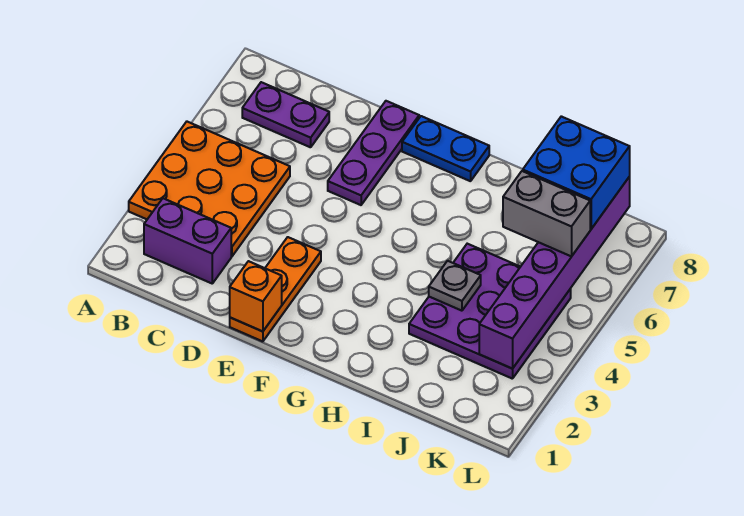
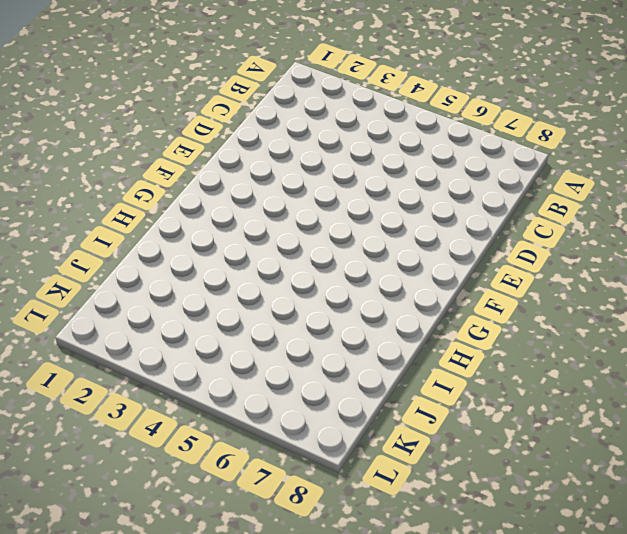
none -> orange 3x3 plate [129,122,290,256]
none -> purple 1x2 brick [144,198,231,283]
none -> purple 1x2 plate [242,82,329,147]

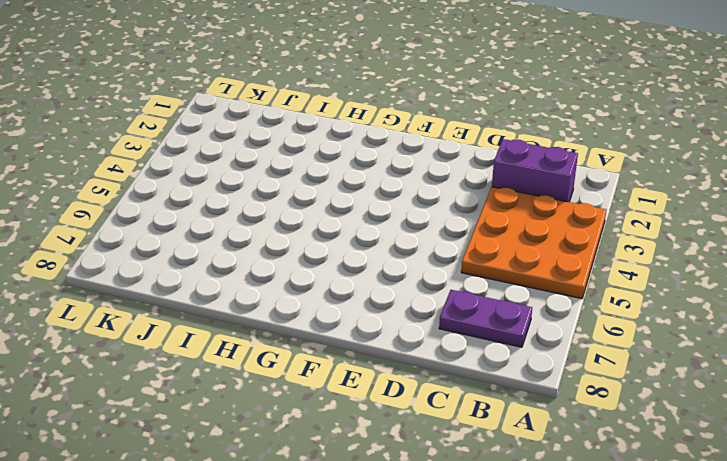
none -> orange 1x3 plate [230,237,321,341]
none -> purple 1x3 plate [328,101,419,205]
none -> blue 1x2 plate [402,116,489,181]

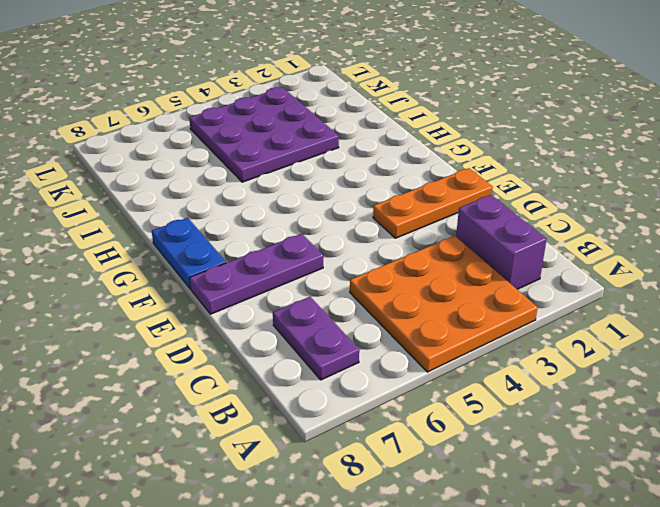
none -> orange 1x1 brick [230,261,282,332]
none -> grey 1x1 plate [429,261,481,311]
none -> purple 1x6 brick [479,177,630,369]

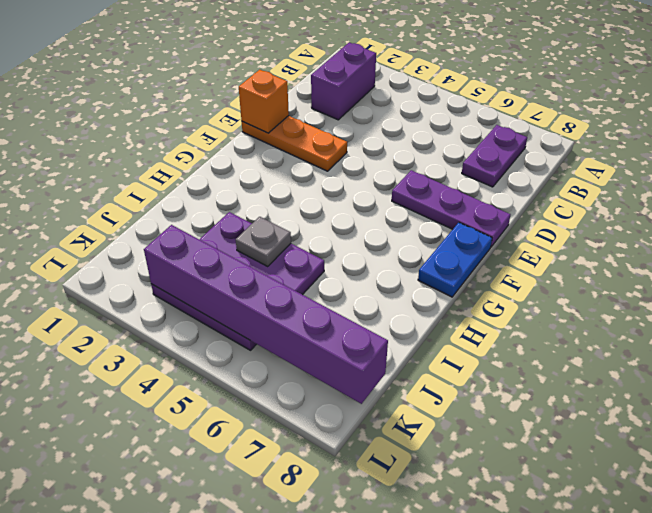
none -> orange 3x3 plate [129,122,290,256]
none -> grey 1x2 brick [503,171,590,257]
none -> blue 2x2 brick [523,116,630,229]

